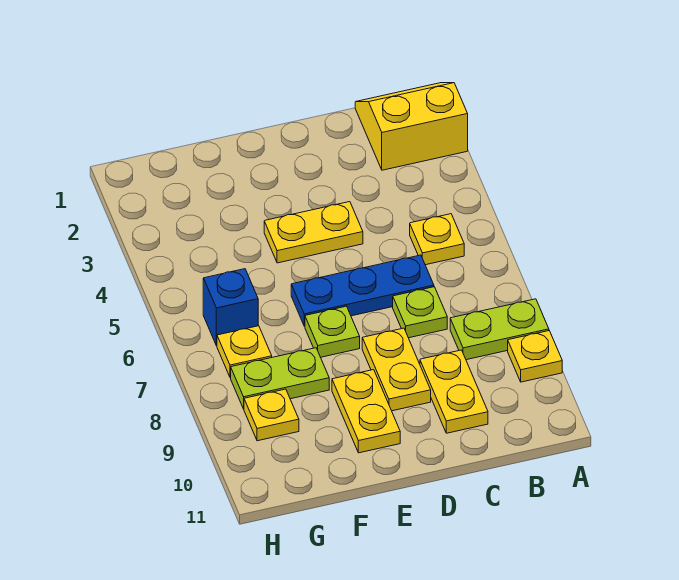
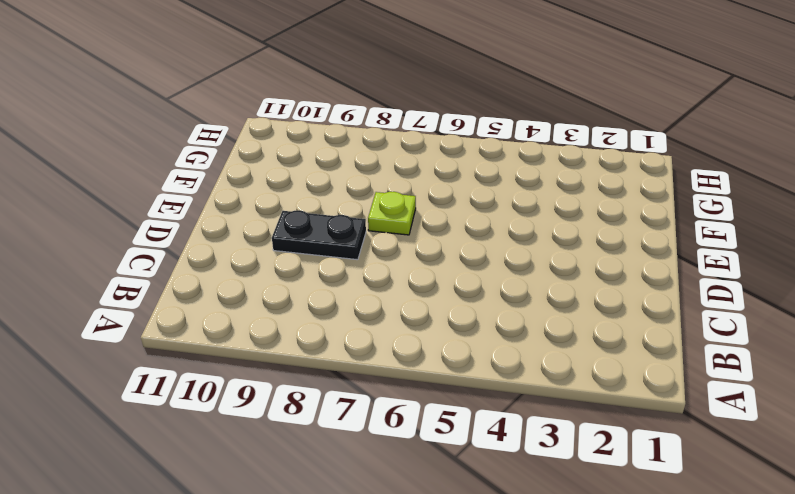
black 1x2 plate [272,210,366,260] -> yellow 1x2 plate [362,328,431,411]
none -> yellow 2x2 slope [355,83,468,170]
none -> lime 1x2 plate [450,299,549,360]
none -> yellow 1x1 plate [508,331,562,382]

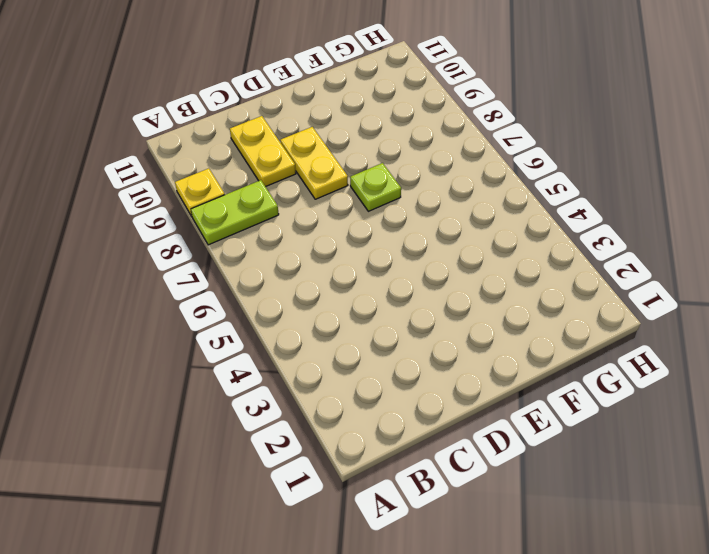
none -> yellow 2x2 slope [355,83,468,170]
none -> yellow 1x1 plate [410,214,464,265]
none -> blue 1x3 plate [291,255,434,326]

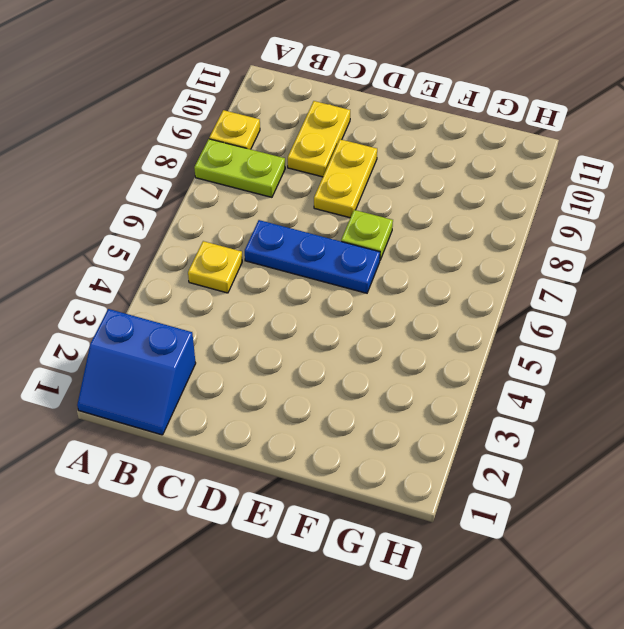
blue 2x2 slope [77,309,196,435] -> yellow 2x2 slope [355,83,468,170]
none -> lime 1x1 plate [393,287,447,338]
none -> yellow 1x2 plate [264,202,363,263]
none -> yellow 1x2 plate [332,370,400,453]

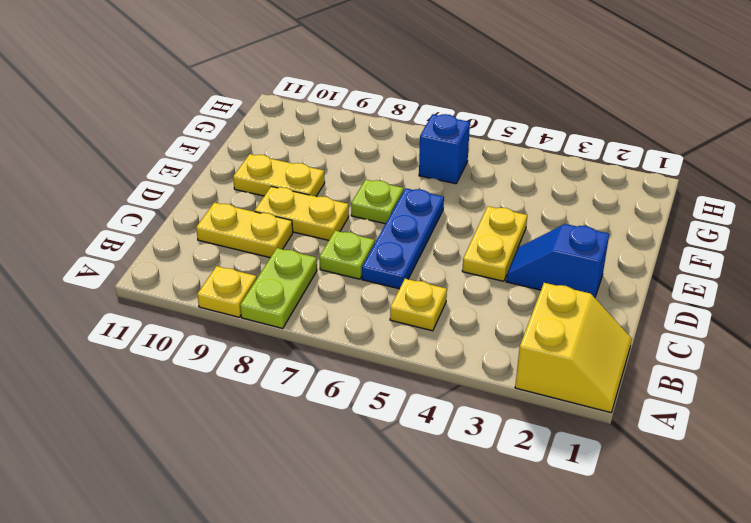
blue 1x2 slope [506,224,609,298] -> none
none -> lime 1x2 plate [231,348,329,409]
none -> yellow 1x1 plate [217,326,272,377]
none -> yellow 1x1 plate [244,389,299,441]

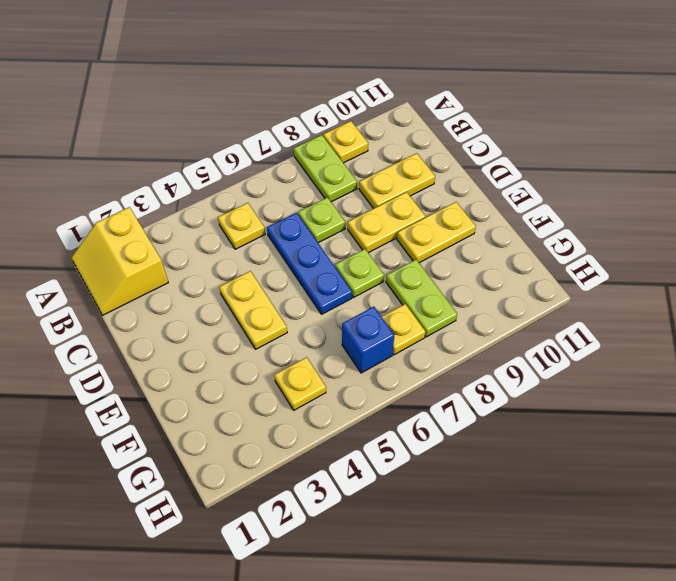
yellow 1x1 plate [274,357,326,410] -> yellow 1x1 plate moved to [244,389,299,441]

